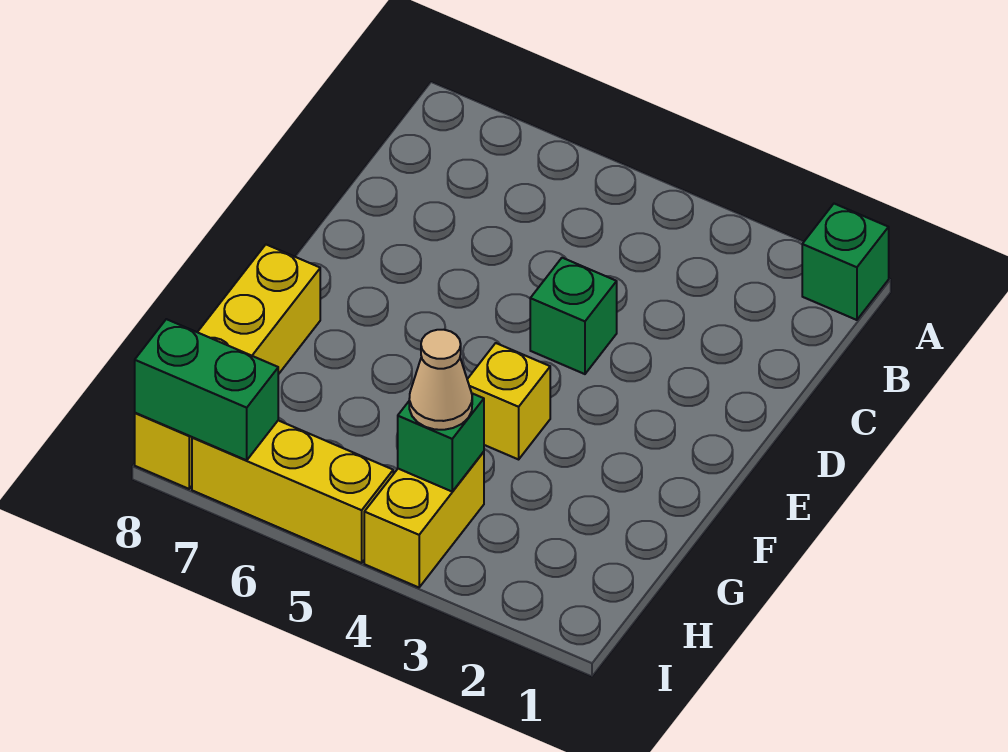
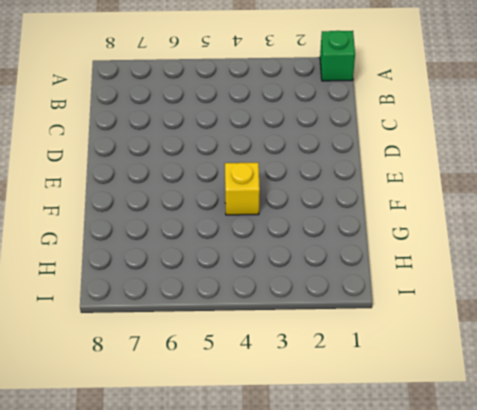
none -> green 1x1 brick [530,258,617,374]
none -> yellow 1x4 brick [135,245,320,489]

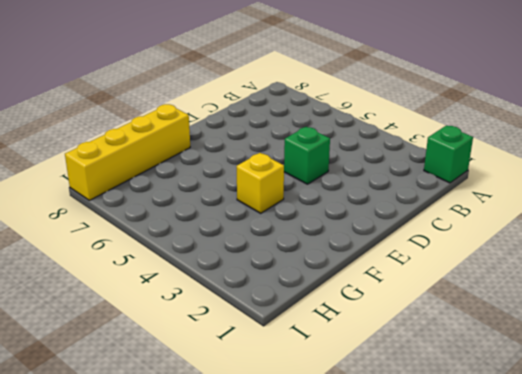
none -> yellow 1x2 brick [364,452,484,587]
none -> yellow 1x3 brick [192,420,393,563]

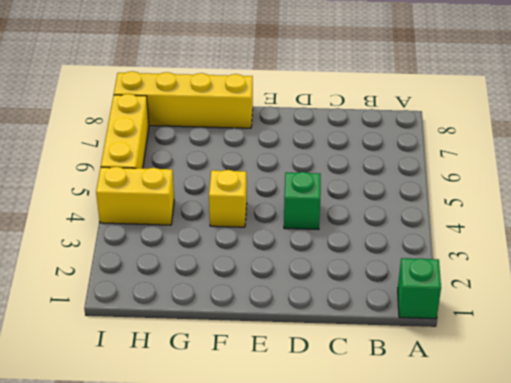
none -> green 1x1 brick [398,393,484,492]
none -> green 1x2 brick [135,319,278,460]

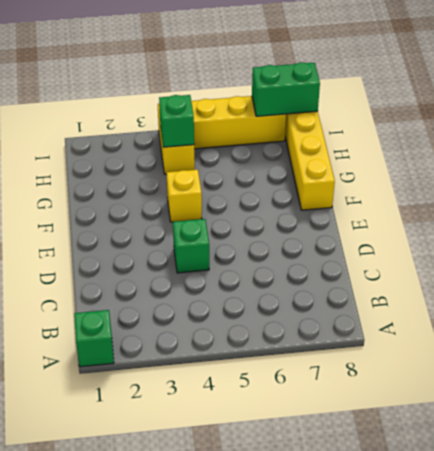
none -> tan 1x1 cone [409,330,472,430]

